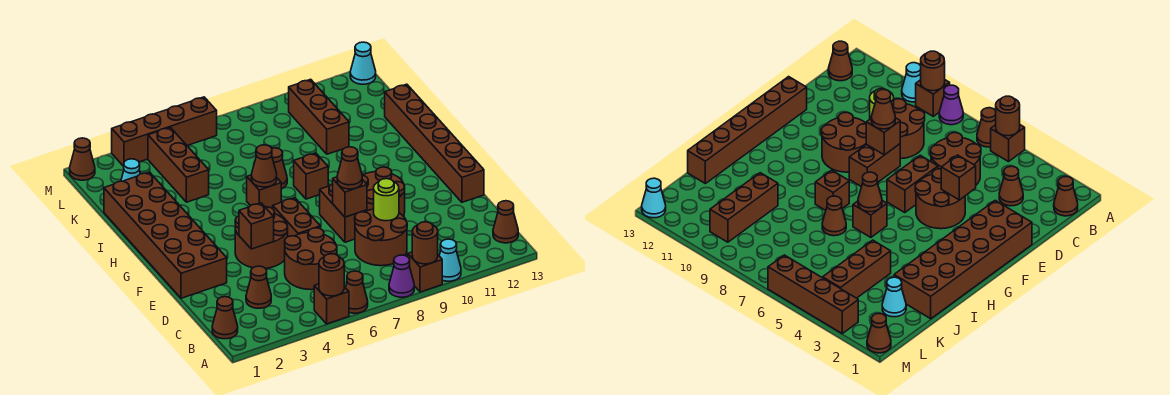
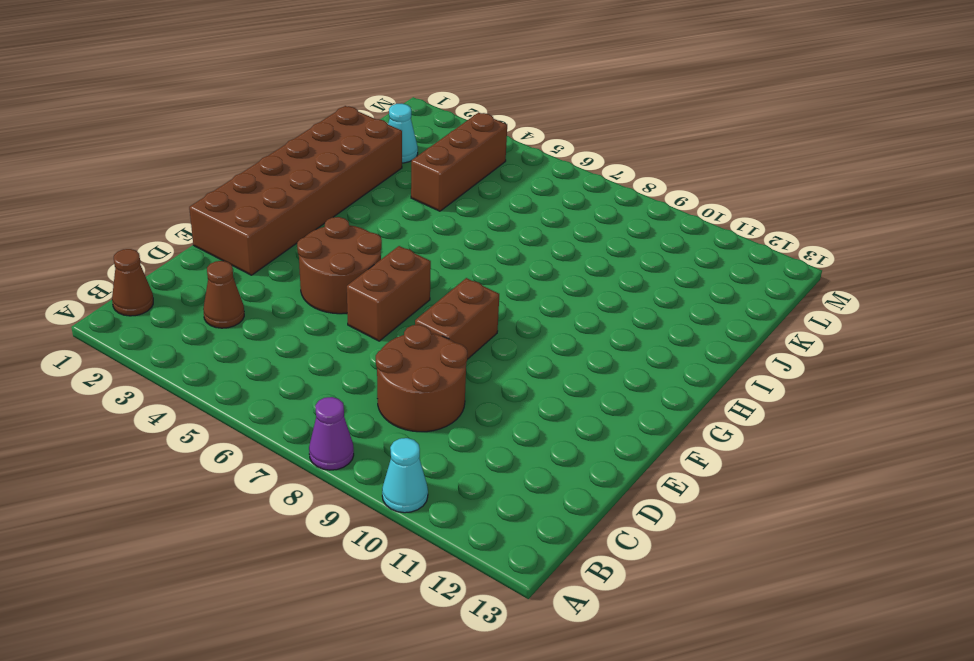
none -> brown 1x1 brick [314,284,349,324]
none -> brown 1x1 cone [346,271,368,313]
none -> brown 1x1 brick [408,252,442,292]
none -> brown 1x1 cone [493,201,518,243]

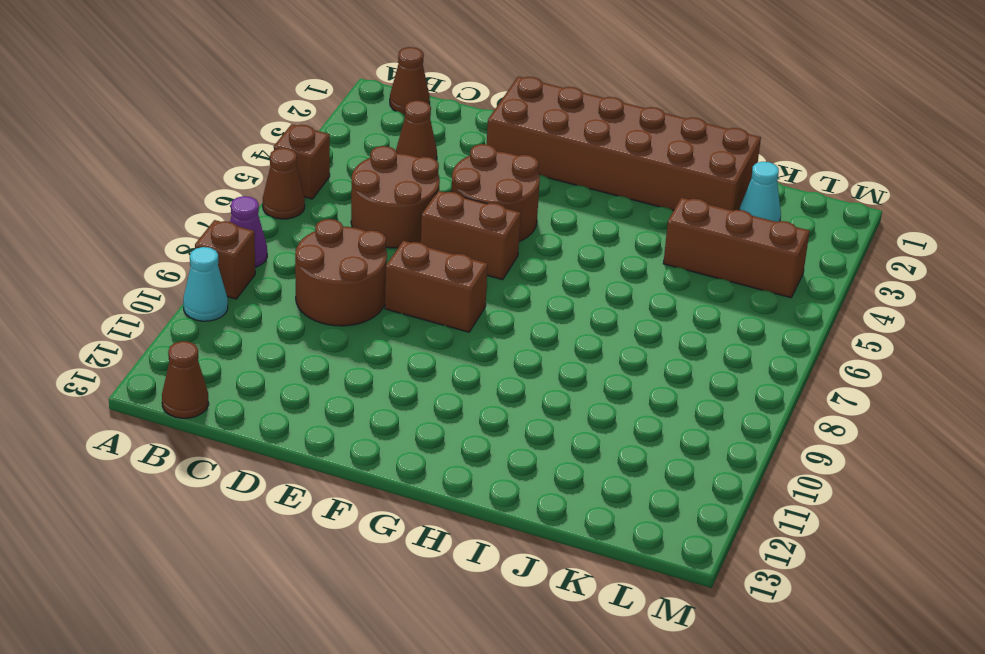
none -> brown 2x2 round brick [362,167,405,216]
none -> brown 1x6 brick [385,84,484,202]
none -> brown 1x1 brick [247,175,281,209]
none -> brown 1x1 brick [294,153,328,199]

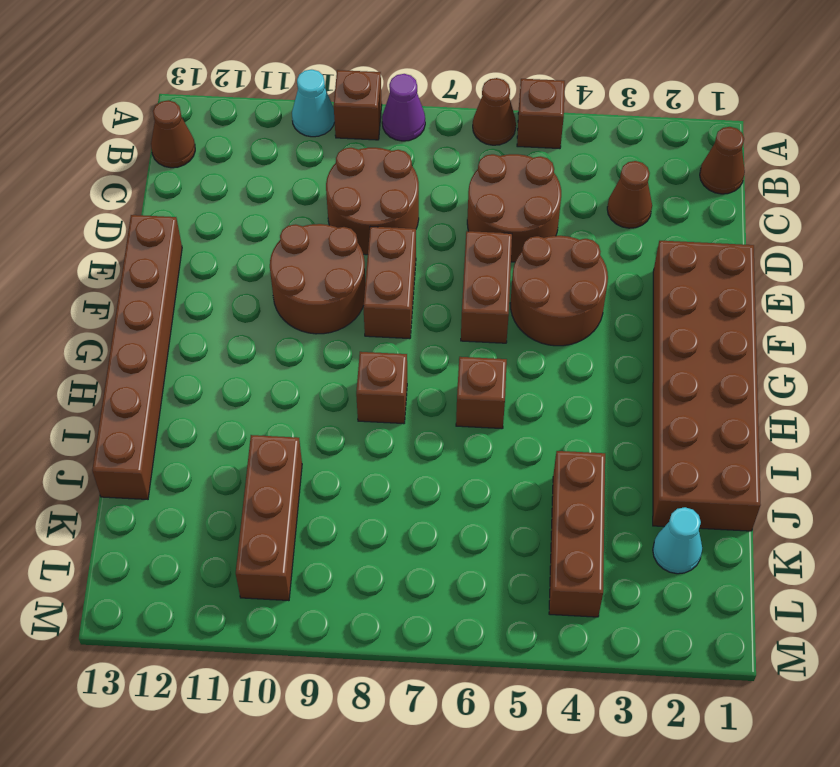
none -> brown 1x1 cone [272,148,287,189]
none -> brown 1x1 cone [70,138,95,180]
none -> brown 1x4 brick [112,97,217,166]
none -> cyan 1x1 cone [350,42,376,84]

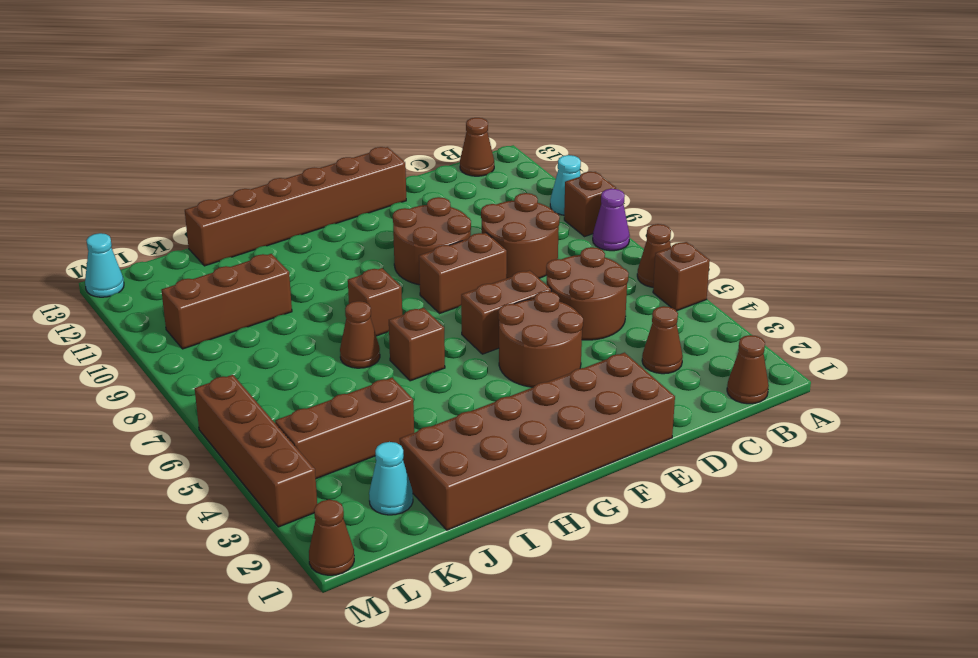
none -> brown 1x1 round brick [319,254,344,296]
none -> brown 1x1 round brick [412,222,438,264]
none -> lime 1x1 round brick [374,179,399,221]
none -> brown 1x1 brick [239,203,274,249]

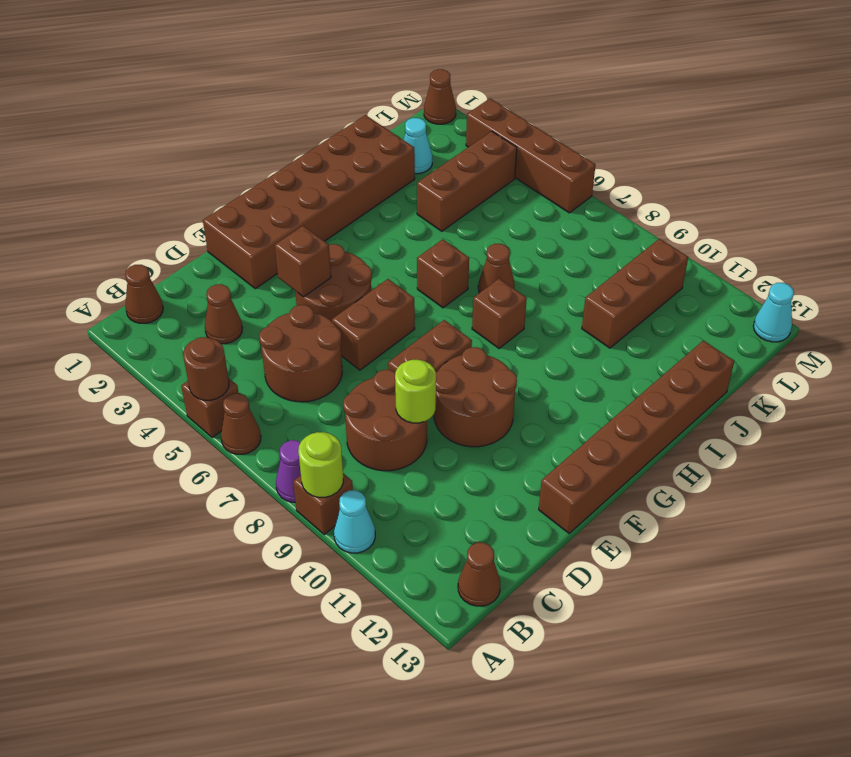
lime 1x1 round brick [298,432,343,497] -> brown 1x1 round brick [412,222,438,264]
none -> brown 1x1 brick [333,177,367,217]
none -> brown 1x1 cone [251,145,277,187]
none -> brown 1x1 cone [337,147,362,189]

